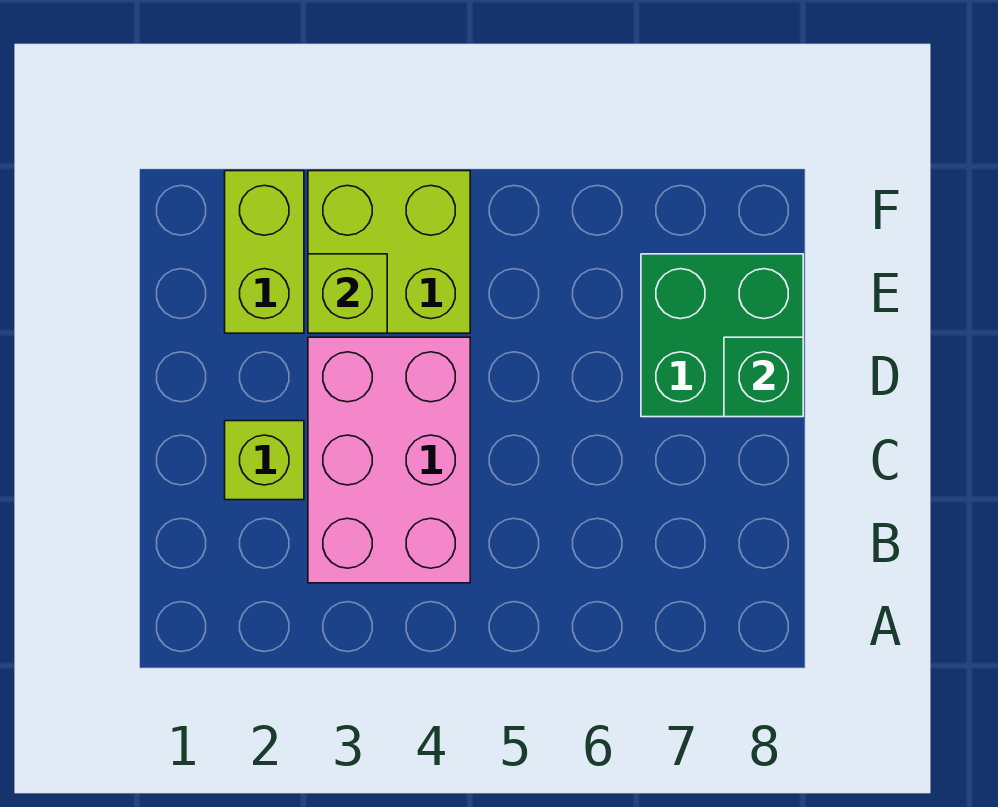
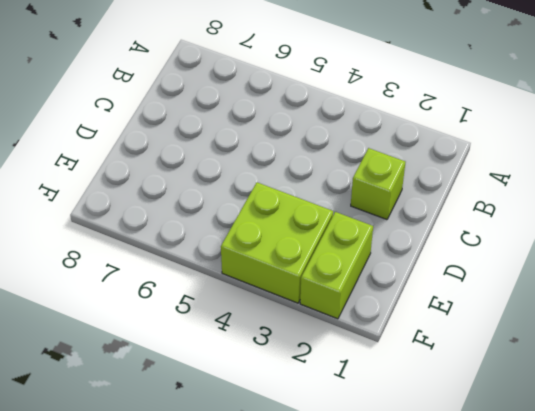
none -> pink 2x3 brick [308,337,470,583]
none -> green 2x2 brick [641,254,803,417]

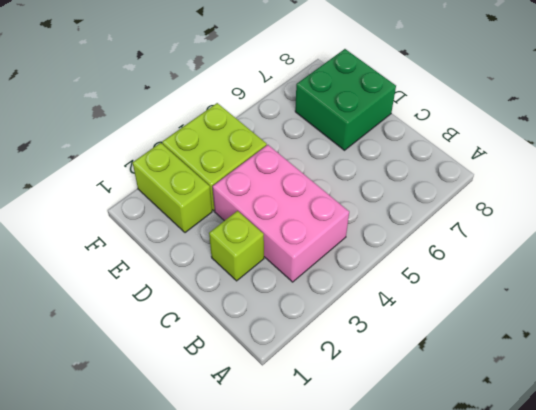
none -> green 1x1 brick [724,337,803,417]
none -> lime 1x1 brick [308,254,387,333]

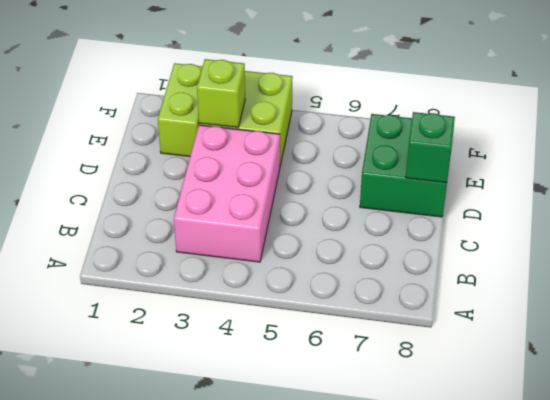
none -> lime 1x1 brick [225,421,304,500]

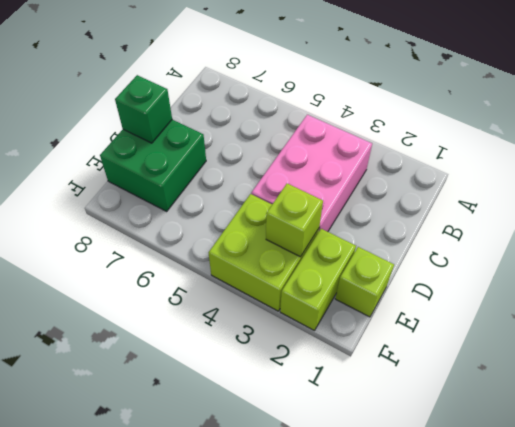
lime 1x1 brick [335,247,394,317] -> lime 1x1 brick moved to [225,421,304,500]

